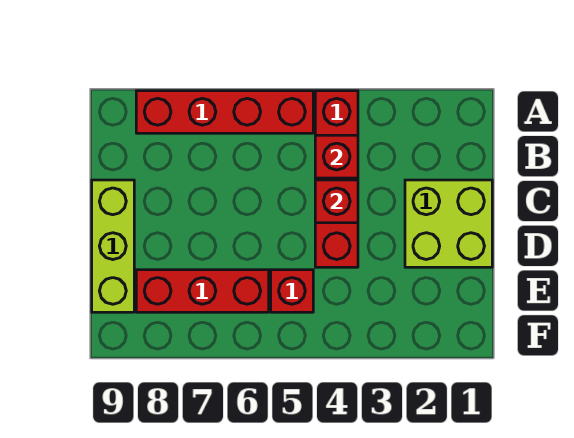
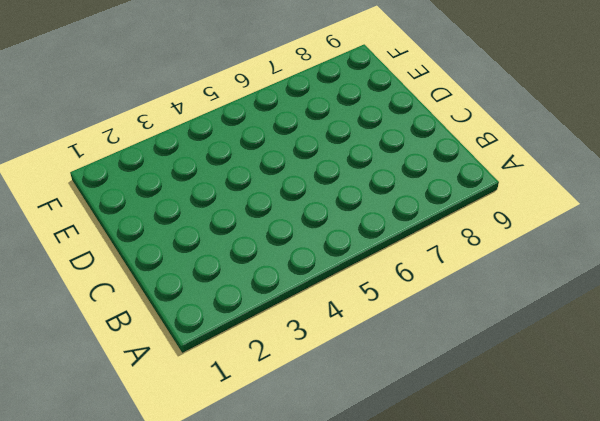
none -> red 1x4 brick [315,91,358,267]
none -> red 1x4 brick [136,91,313,133]

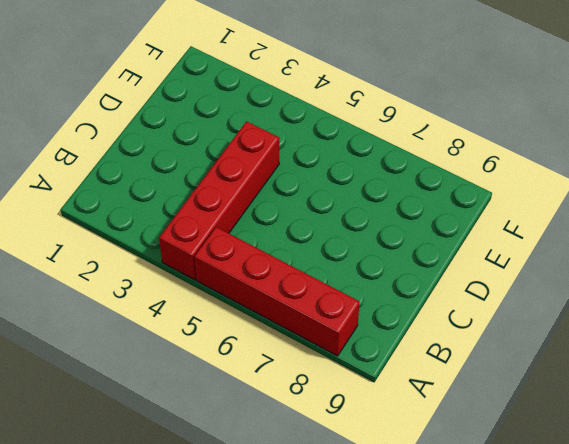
none -> lime 2x2 brick [405,180,492,267]
none -> lime 1x3 brick [92,180,134,312]

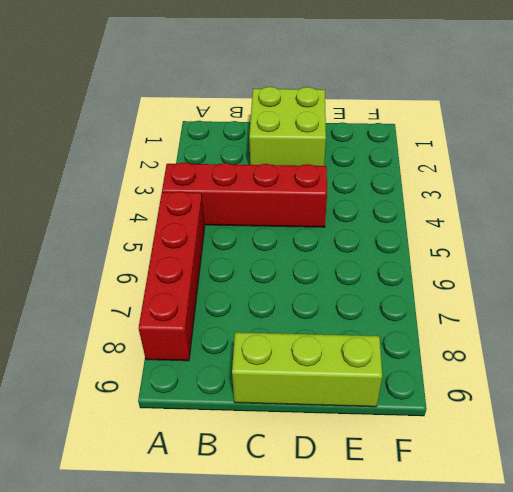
none -> red 1x1 brick [271,270,313,312]
none -> red 1x3 brick [136,270,269,312]

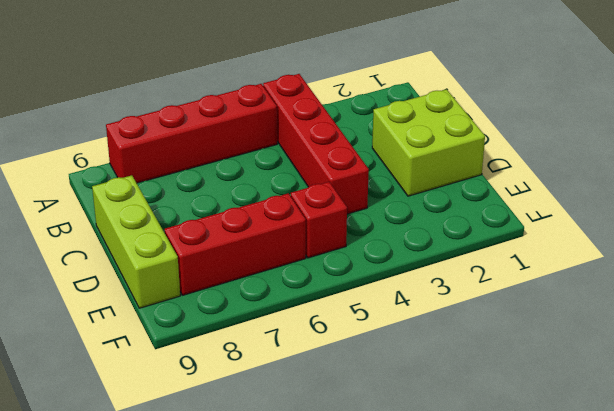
none -> red 1x1 brick [315,135,358,178]
none -> red 1x1 brick [315,180,358,223]

